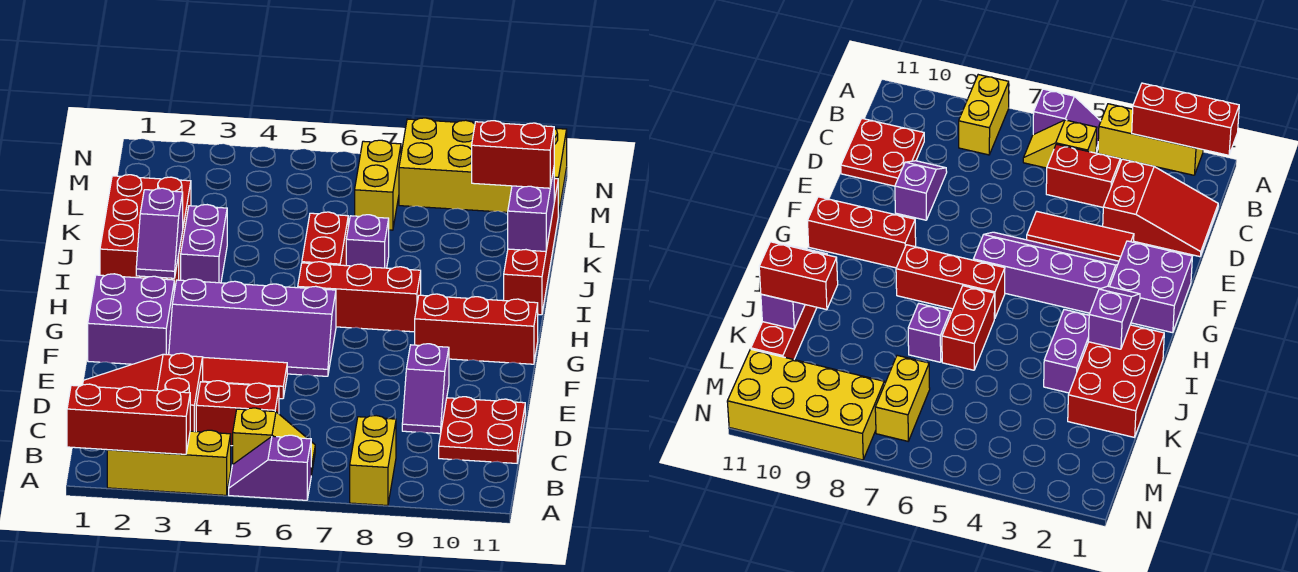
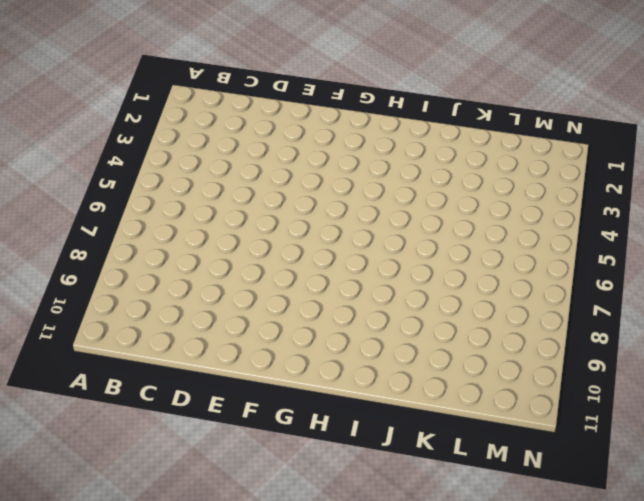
none -> yellow 1x3 brick [107,430,231,495]
none -> purple 1x2 slope [229,435,311,500]
none -> yellow 1x2 brick [350,416,396,505]

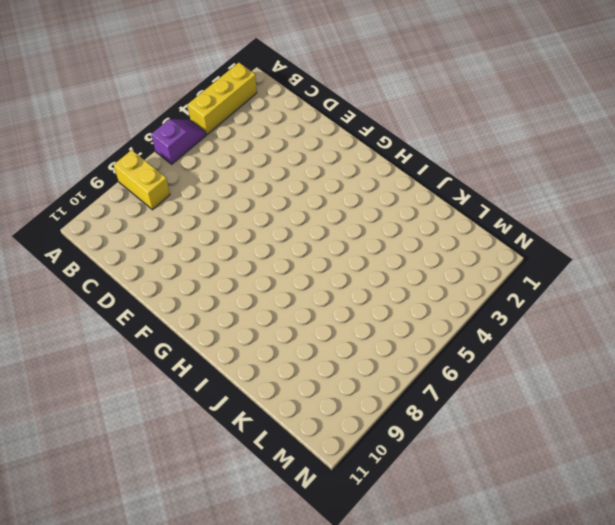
none -> yellow 1x2 slope [233,408,315,475]
none -> red 2x3 slope [83,353,203,432]
none -> red 1x2 brick [196,381,279,446]

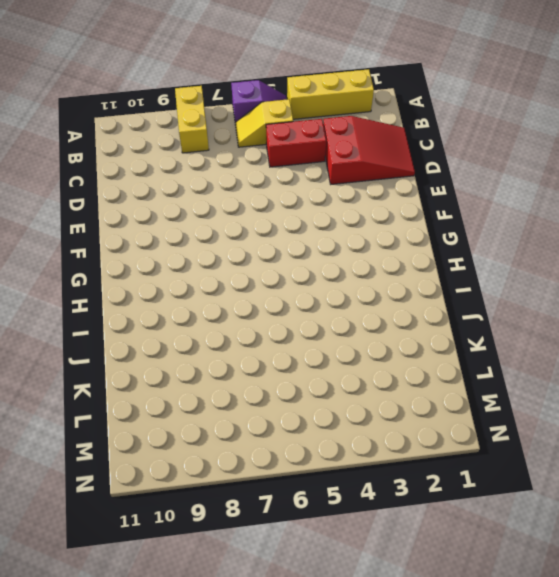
none -> red 2x2 plate [439,397,525,463]
none -> purple 1x2 slope [402,344,449,434]
none -> red 1x3 tile [203,357,287,399]

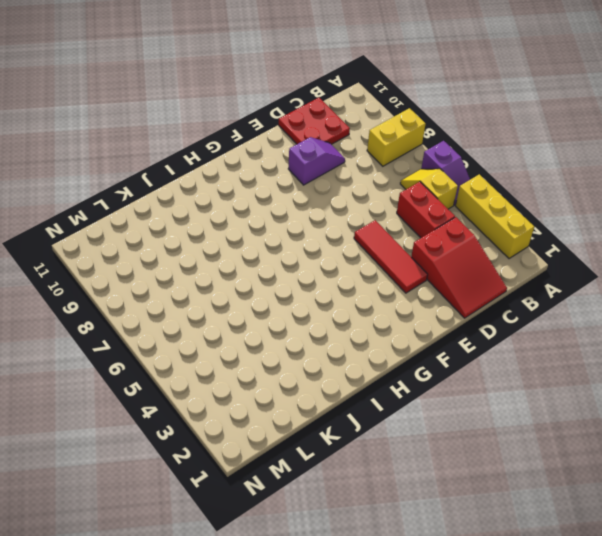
none -> purple 2x2 brick [88,274,174,364]
none -> purple 2x4 slope [169,279,336,376]
none -> red 1x3 brick [415,294,538,364]

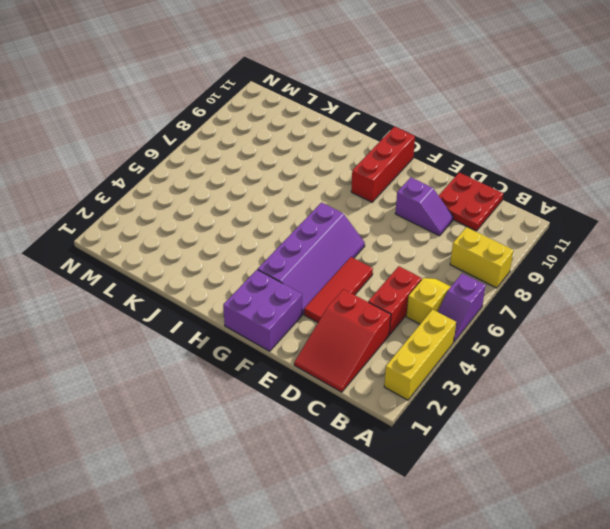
none -> red 1x3 brick [298,262,421,332]
none -> red 2x3 brick [100,175,191,291]
none -> purple 1x2 brick [181,205,227,283]

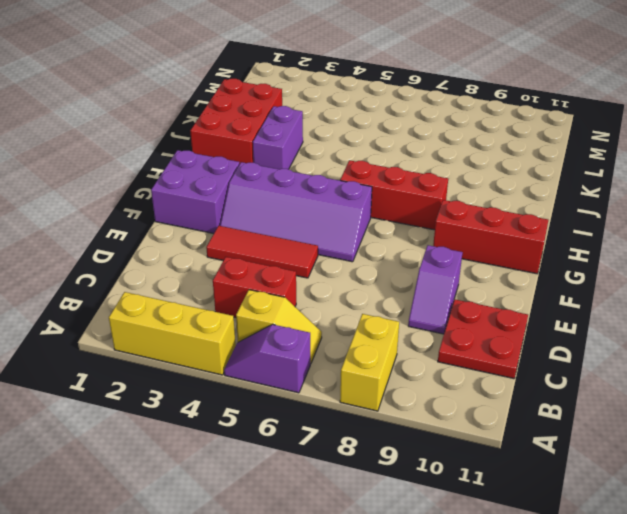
none -> red 2x3 slope [83,353,203,432]
none -> red 1x2 brick [302,212,348,266]
none -> red 1x4 brick [504,178,558,315]

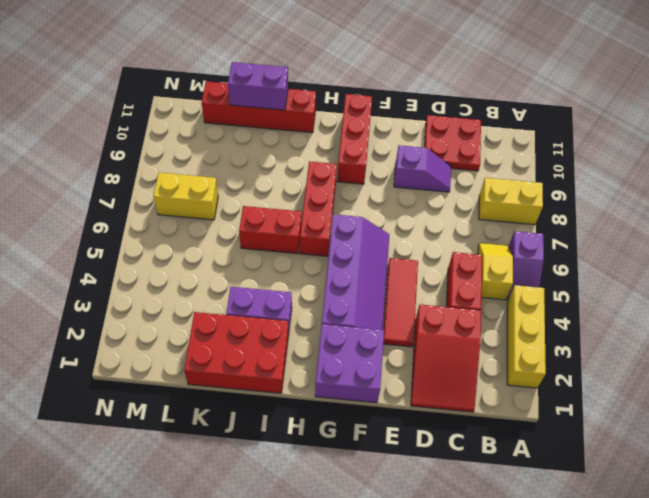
none -> purple 1x1 brick [346,215,389,268]
none -> yellow 2x4 brick [399,118,567,215]
none -> red 1x3 brick [67,384,190,454]

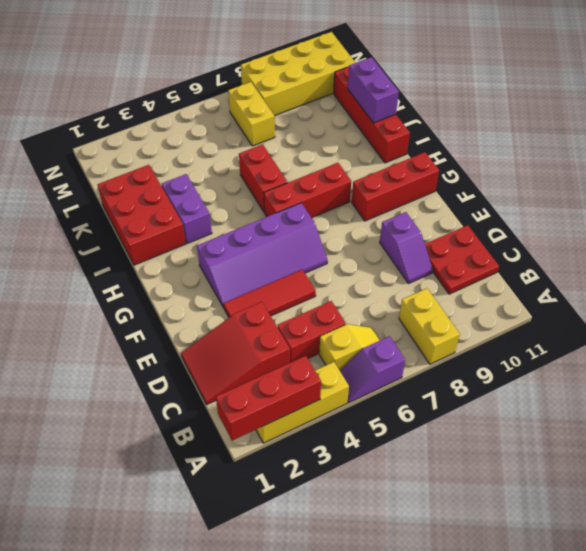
none -> purple 2x2 brick [88,274,174,364]
none -> purple 1x1 brick [346,215,389,268]
none -> purple 1x2 slope [136,188,183,278]

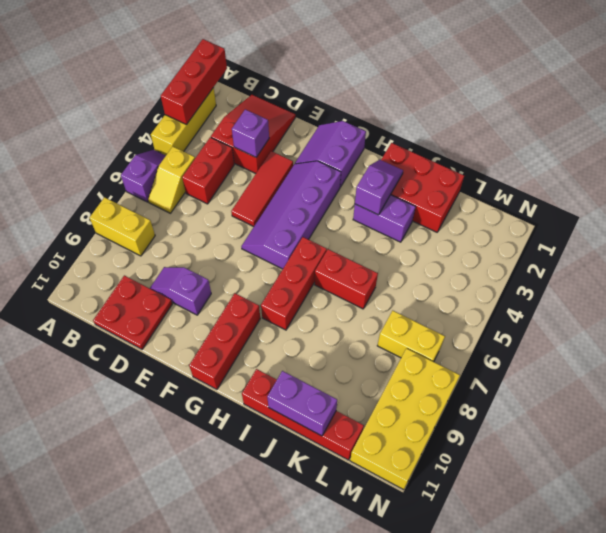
purple 1x1 brick [232,109,269,157] -> purple 1x1 brick moved to [346,215,389,268]
purple 2x2 slope [295,121,366,187] -> purple 2x2 brick [88,274,174,364]
purple 1x2 slope [355,160,403,215] -> purple 1x2 slope turned to [136,188,183,278]
none -> red 1x2 brick [472,121,554,188]

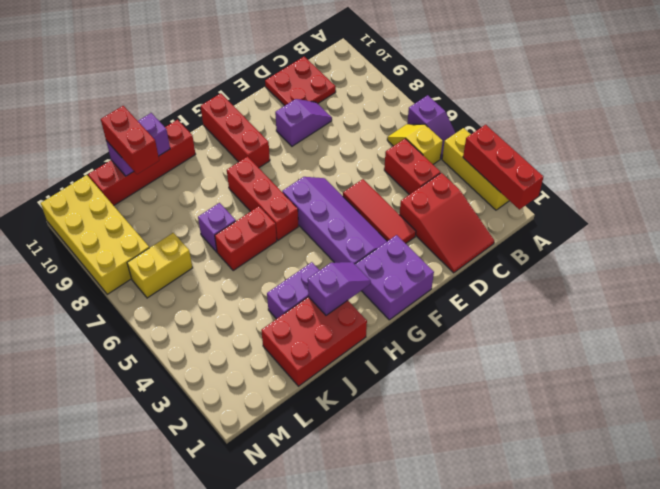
none -> yellow 1x2 brick [350,416,396,505]

